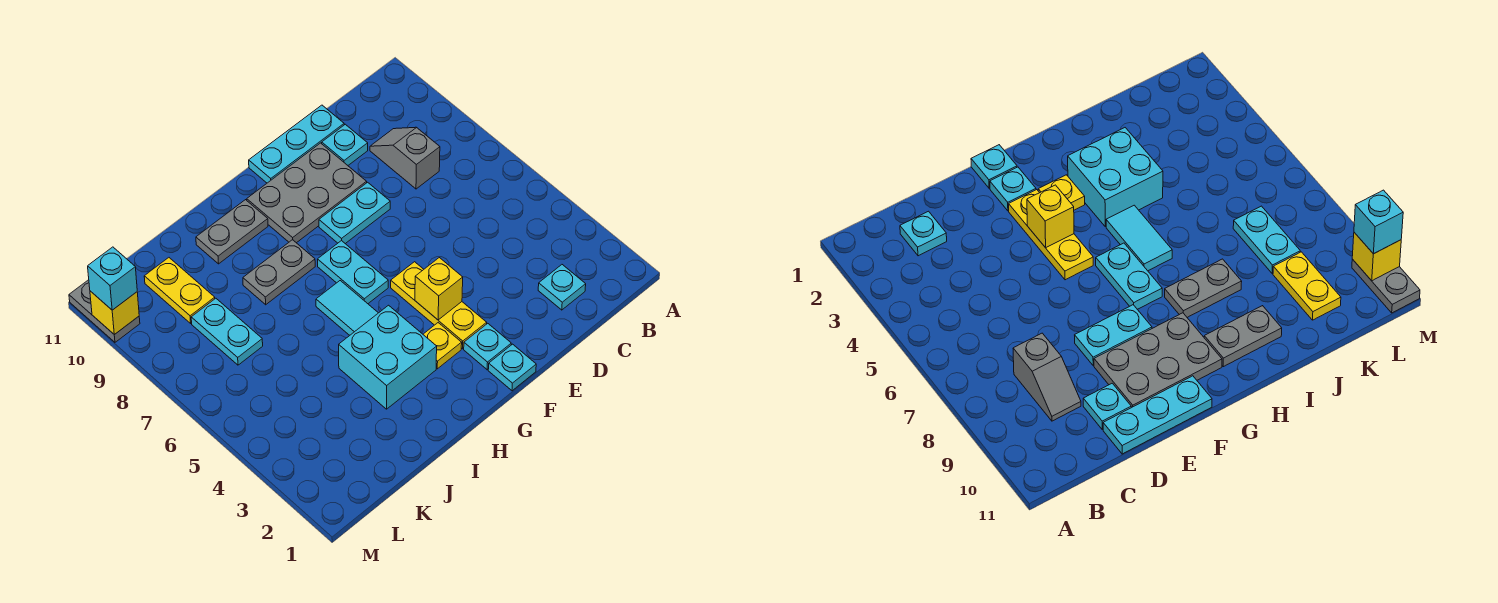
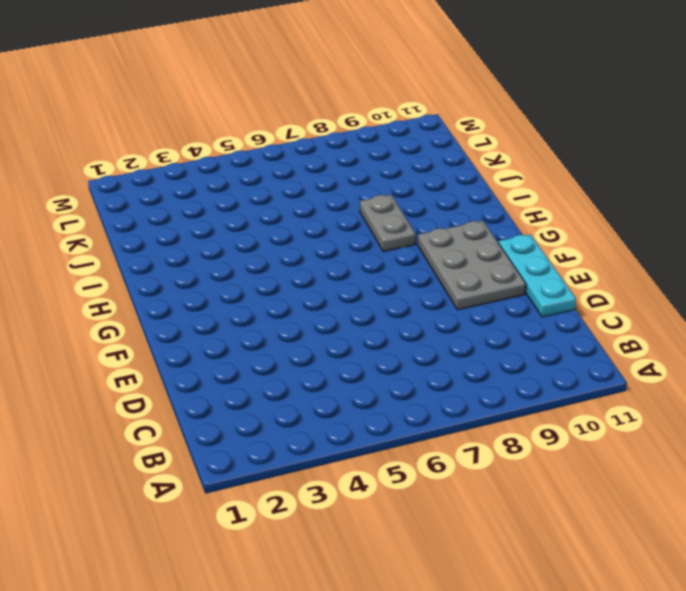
none -> cyan 1x1 plate [538,265,586,310]
none -> grey 1x2 slope [370,127,440,189]
none -> cyan 1x1 plate [322,124,368,165]

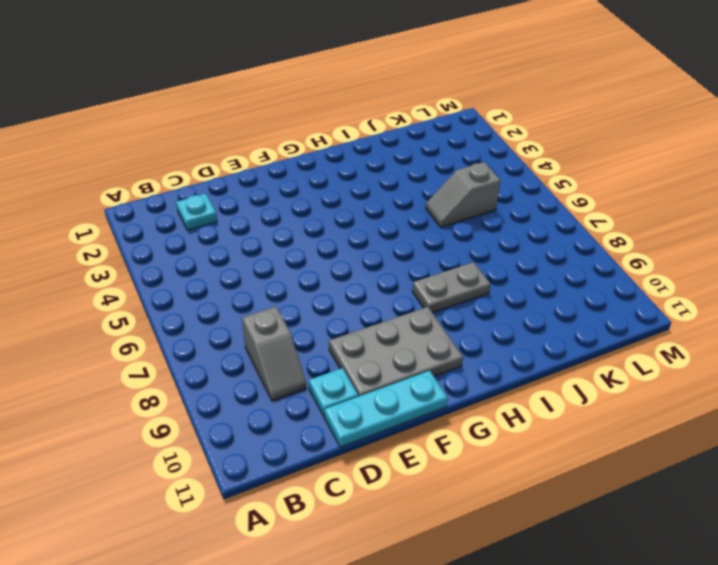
grey 1x2 slope [426,162,501,227] -> none
none -> cyan 1x2 plate [319,182,390,244]
none -> cyan 1x1 plate [488,344,536,391]
none -> cyan 1x1 plate [464,323,511,370]

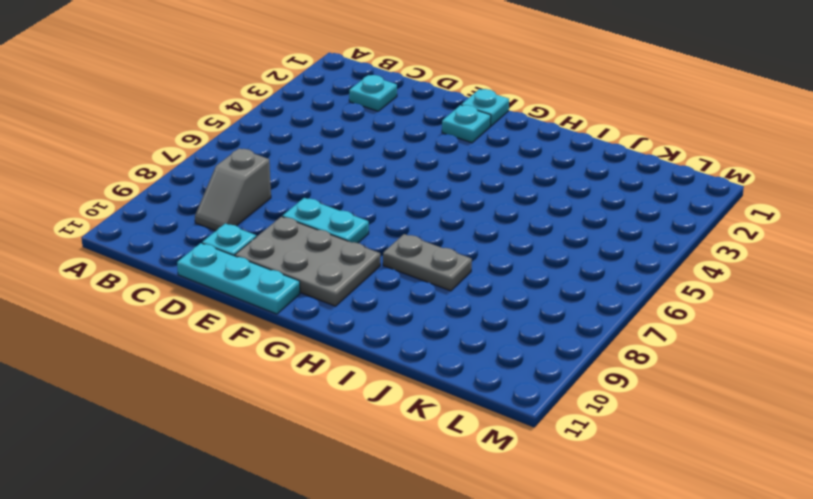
none -> yellow 1x3 plate [391,262,487,349]
none -> yellow 1x1 plate [423,323,462,369]
none -> cyan 1x2 plate [318,240,388,304]

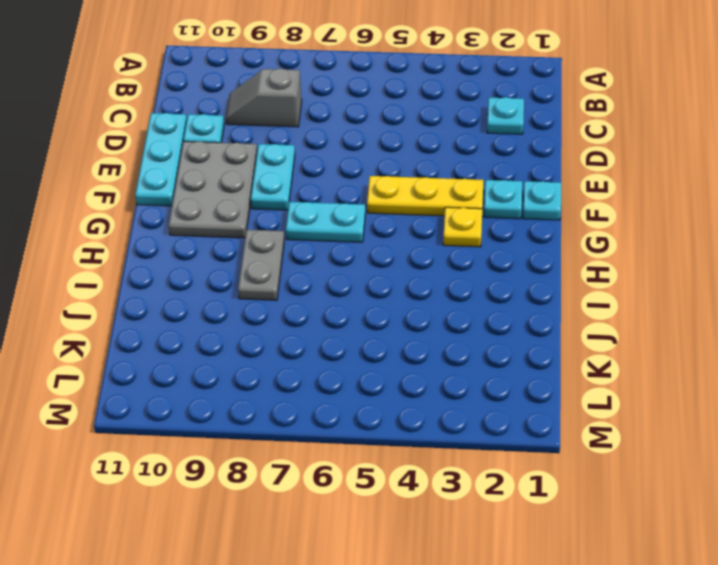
none -> cyan 2x2 brick [339,305,437,409]
none -> cyan 1x2 tile [316,281,378,335]
none -> grey 1x2 plate [196,200,268,264]

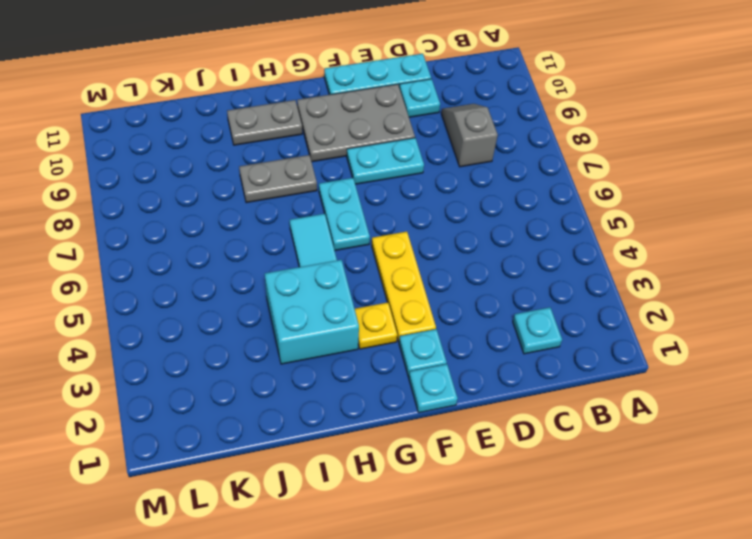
none -> cyan 1x2 plate [191,298,263,365]
none -> yellow 1x2 plate [144,258,215,323]
none -> grey 1x2 plate [69,280,140,342]

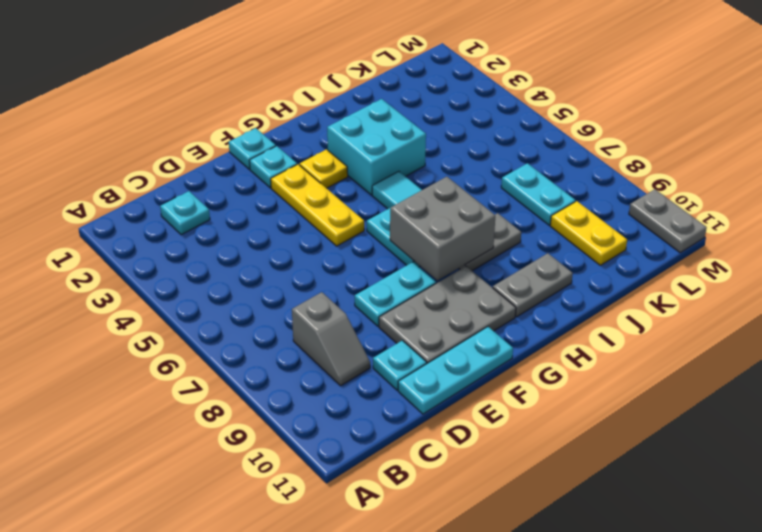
grey 2x2 brick [390,177,495,281] -> none
none -> yellow 1x1 brick [415,258,463,320]
none -> yellow 1x1 brick [90,291,139,335]
none -> cyan 1x1 brick [88,247,137,310]

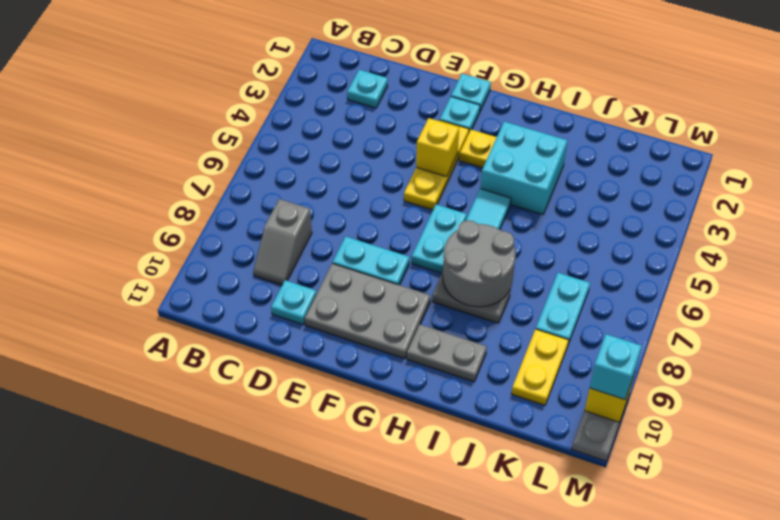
grey 2x2 round brick [443,220,516,307] -> none
none -> cyan 1x3 plate [249,105,344,183]

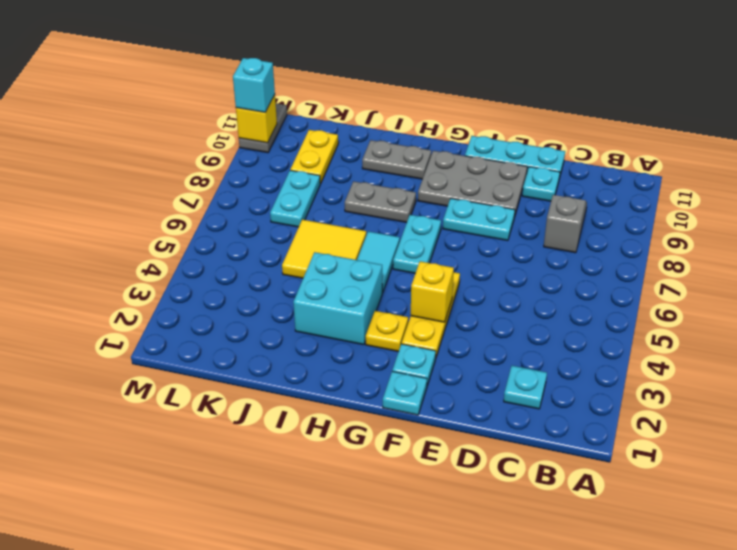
yellow 2x2 tile [282,219,366,278] -> none

